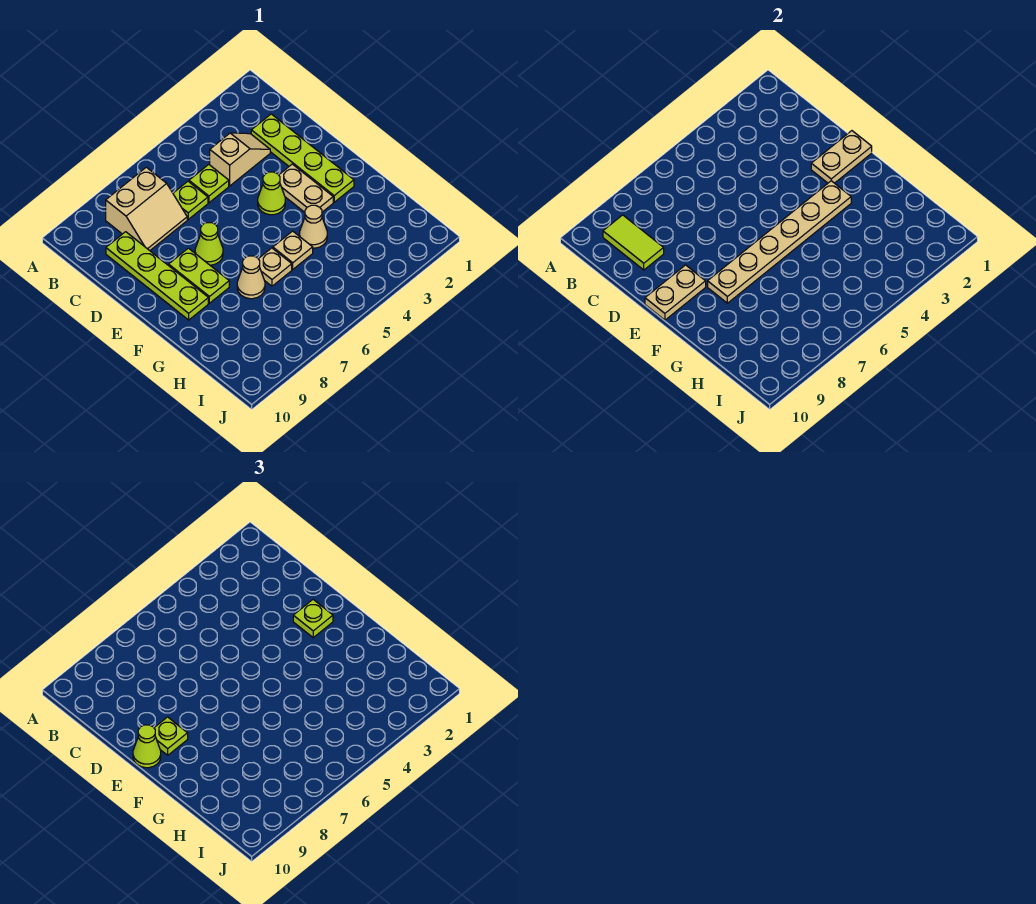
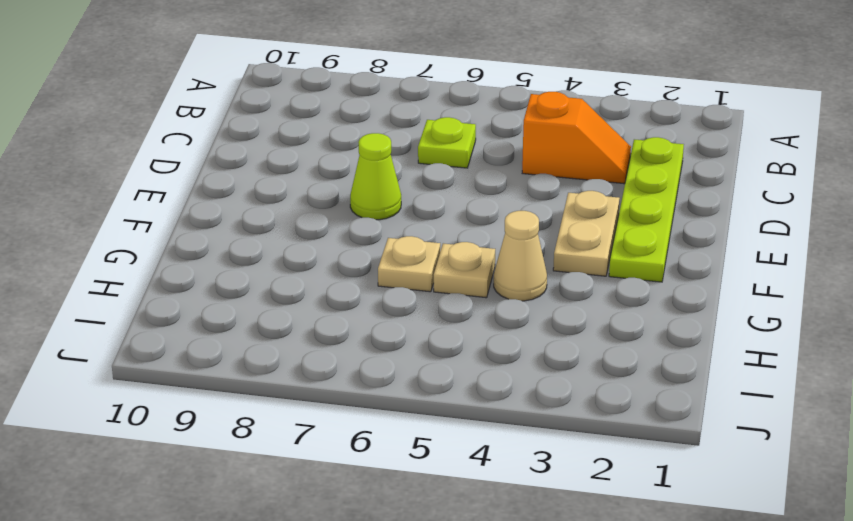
orange 1x2 slope [522,92,631,184] -> tan 1x2 slope [210,133,270,186]
none -> tan 2x2 slope [106,167,187,250]
none -> lime 1x1 plate [189,165,229,203]
none -> lime 1x4 plate [106,232,208,320]

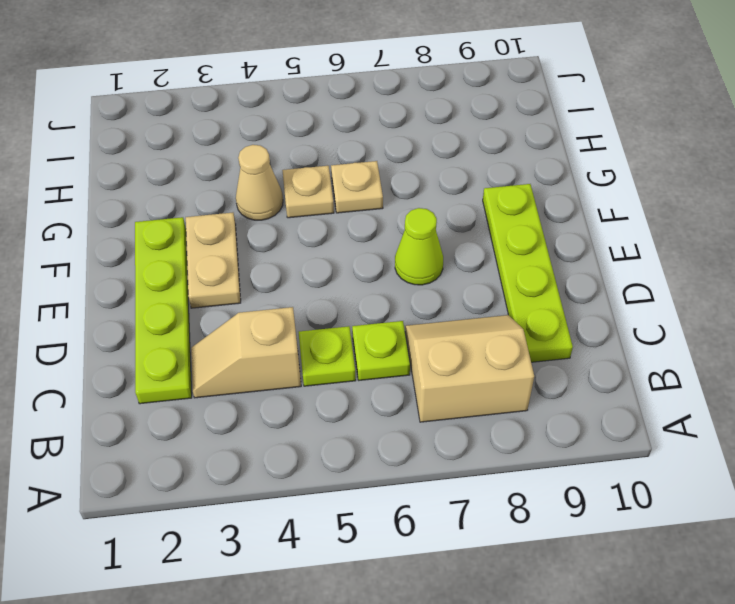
none -> lime 1x1 cone [258,172,285,215]
none -> lime 1x2 plate [169,248,229,303]
none -> tan 1x1 cone [237,256,265,299]

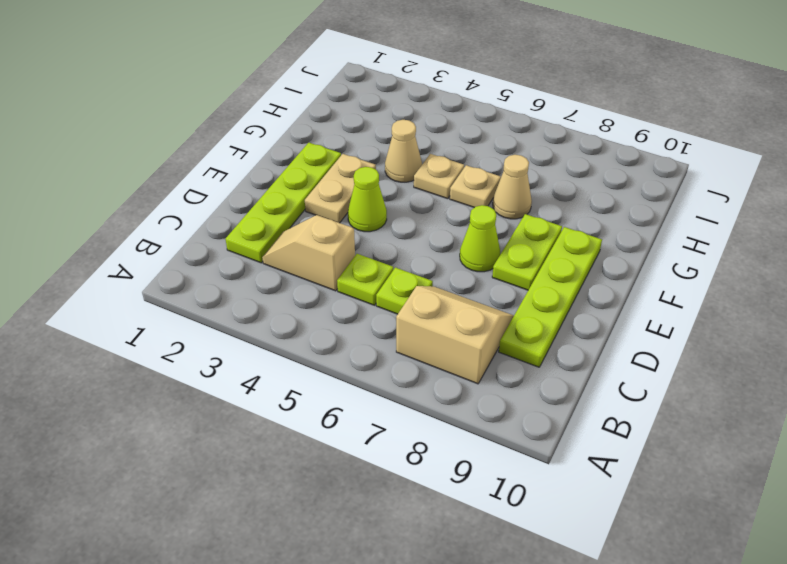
none -> lime 1x2 tile [603,215,664,270]
none -> tan 1x2 plate [811,131,872,183]
none -> tan 1x2 plate [645,265,706,320]

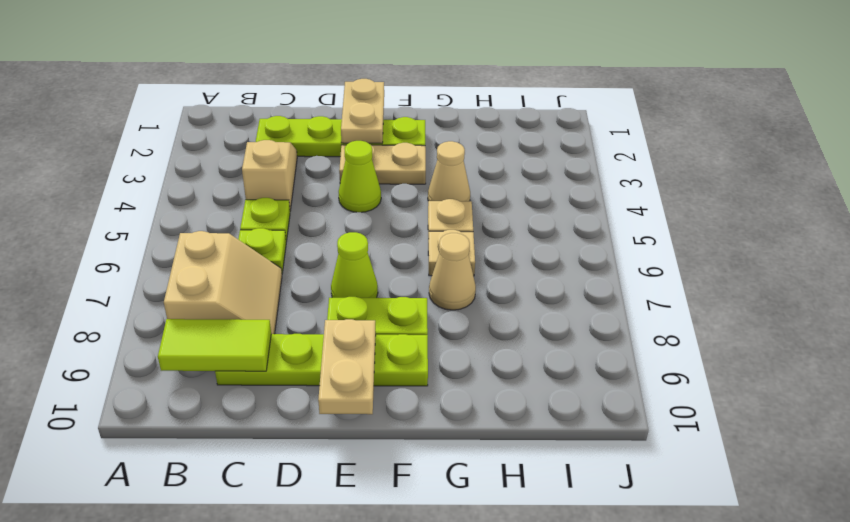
none -> tan 1x6 plate [708,181,851,303]
none -> lime 1x1 plate [293,600,333,638]
none -> lime 1x1 plate [154,717,188,755]

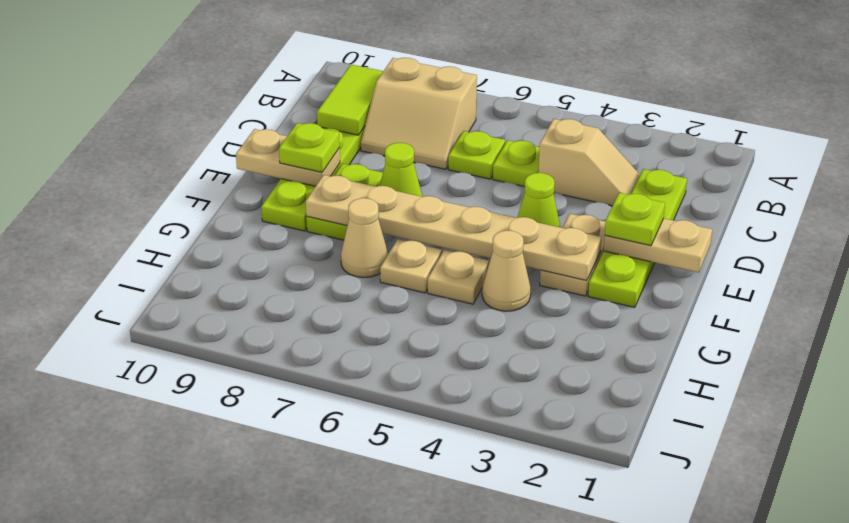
none -> lime 1x1 cone [133,725,161,768]

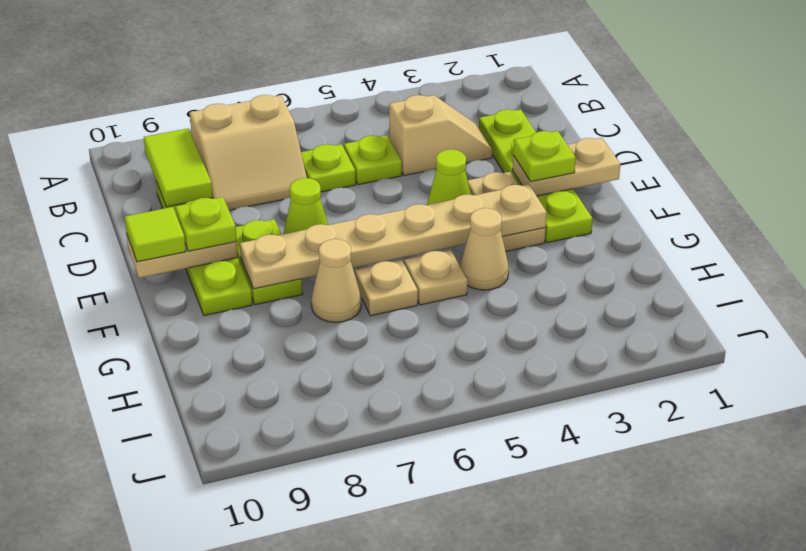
lime 1x1 tile [125,207,186,262] -> lime 1x1 cone [133,725,161,768]

